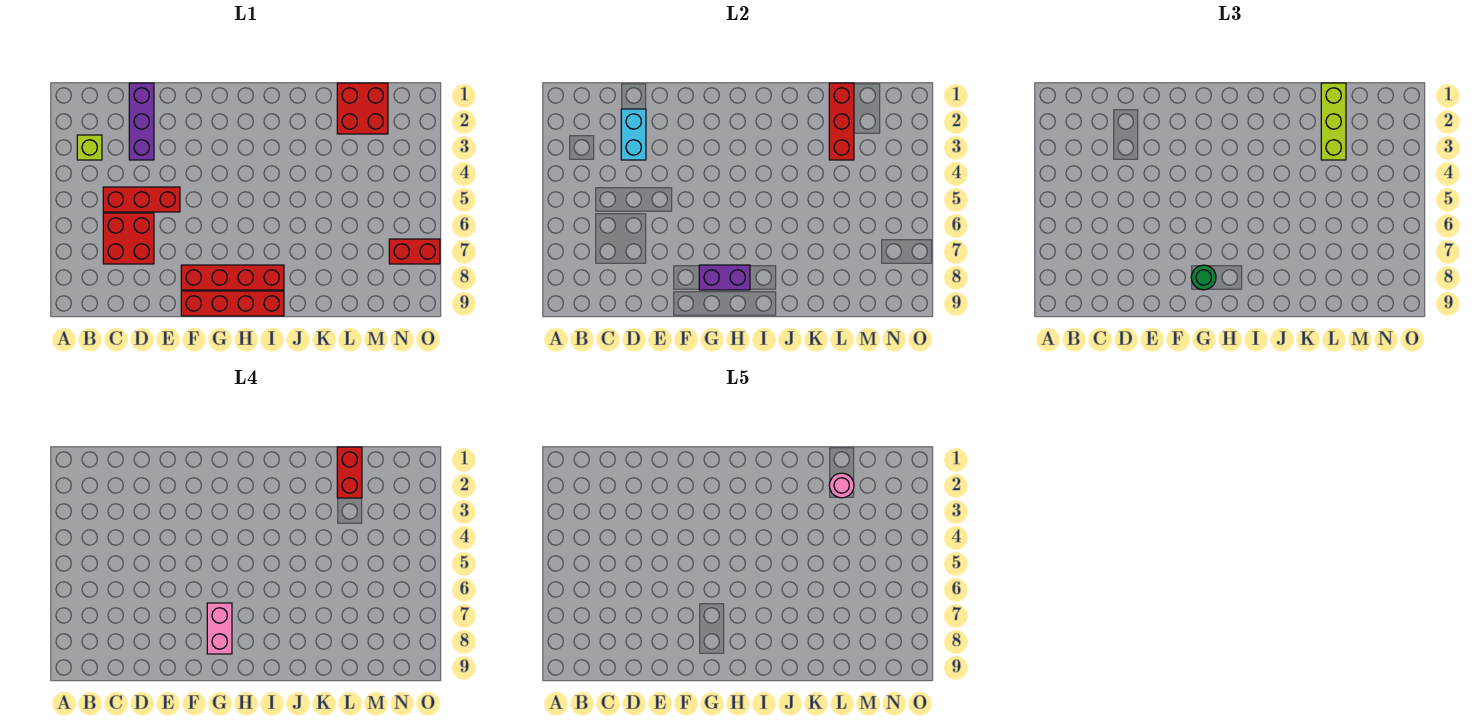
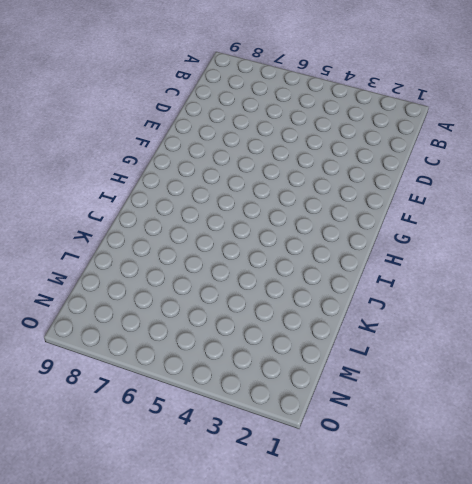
none -> lime 1x1 brick [77,135,102,160]
none -> red 1x3 brick [103,187,180,212]
none -> red 2x2 brick [103,213,154,264]

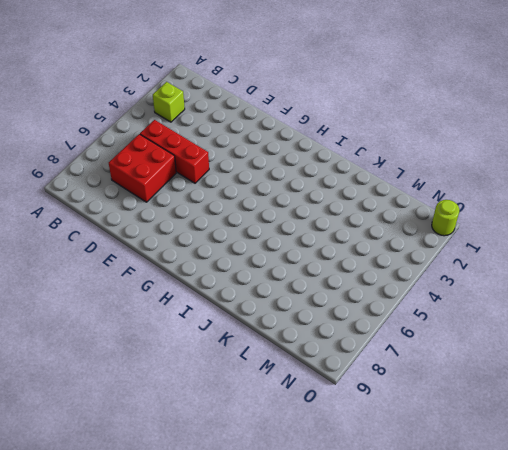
lime 1x1 round brick [432,200,459,236] -> none
none -> purple 1x3 brick [129,83,154,160]
none -> red 1x4 brick [181,265,284,290]
none -> red 1x4 brick [181,291,284,316]

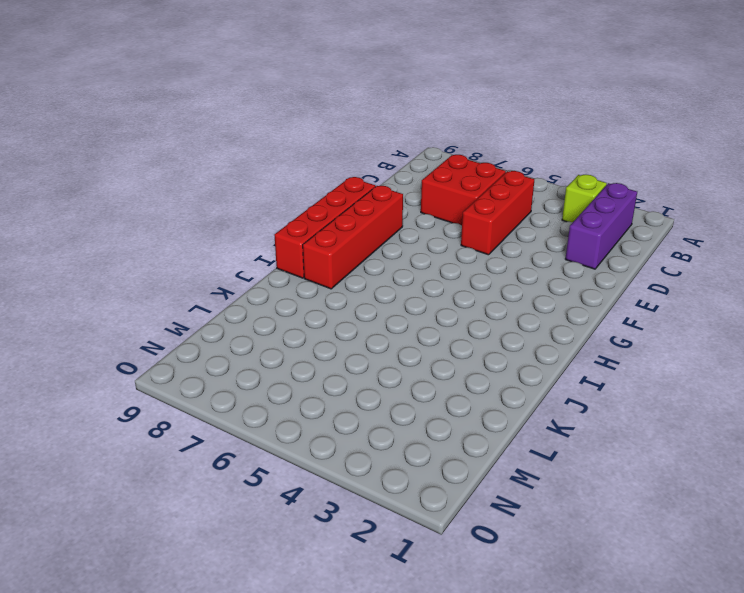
purple 1x3 brick [565,183,637,269] -> purple 1x3 brick turned to [129,83,154,160]
none -> red 2x2 brick [337,83,388,134]
none -> red 1x2 brick [389,239,440,264]
none -> cyan 1x2 brick [621,109,646,160]

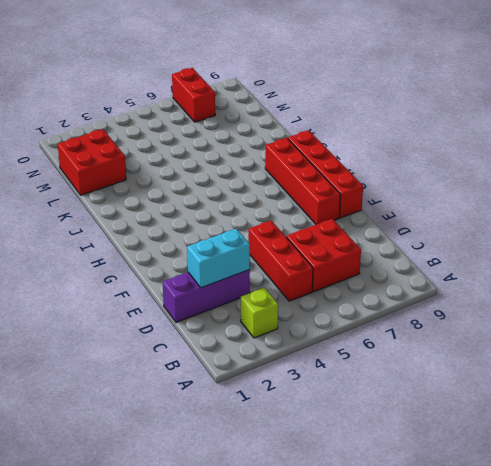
none -> purple 1x2 brick [699,265,750,290]
none -> red 1x3 brick [829,83,854,160]
none -> green 1x1 round brick [1191,265,1216,290]

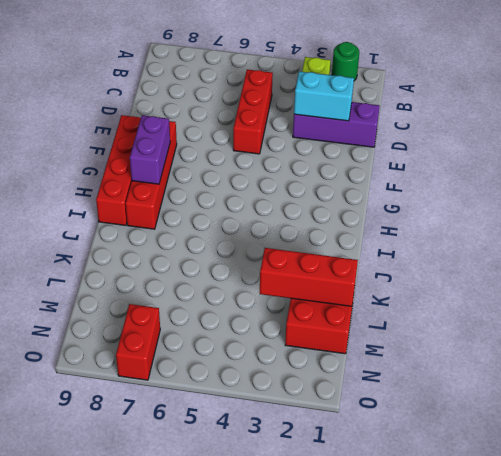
green 1x1 round brick [332,42,359,81] -> green 1x1 round brick moved to [1191,265,1216,290]
none -> red 2x2 brick [103,213,154,264]
none -> lime 1x3 brick [1321,83,1346,160]
none -> pink 1x2 brick [207,603,232,654]

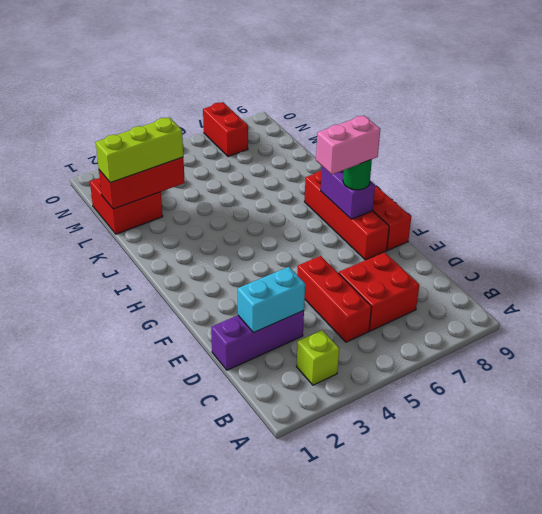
none -> red 1x2 brick [337,447,362,498]
none -> pink 1x1 round brick [829,473,854,498]

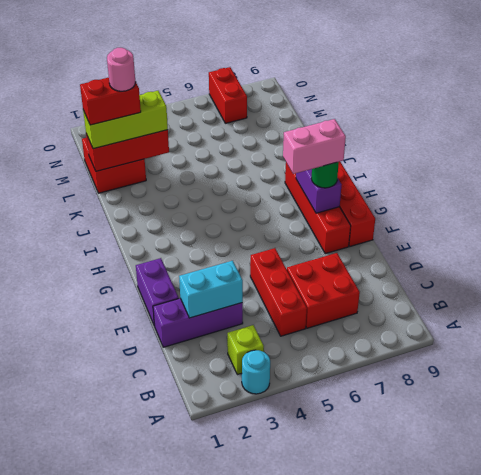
cyan 1x1 round brick [242,350,270,394] -> none
purple 1x2 brick [136,258,179,326] -> none

